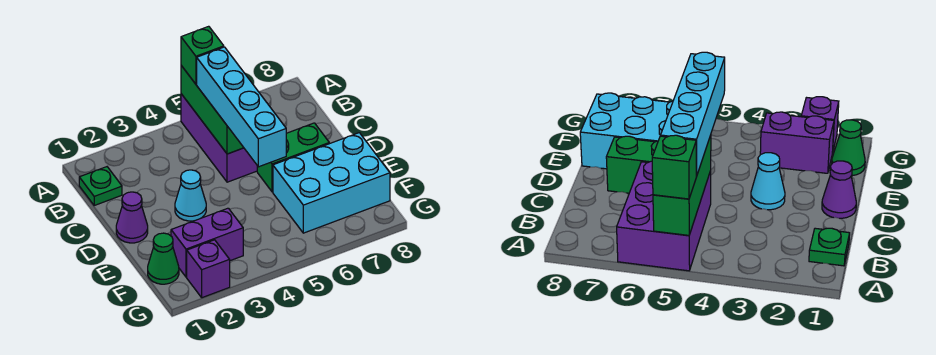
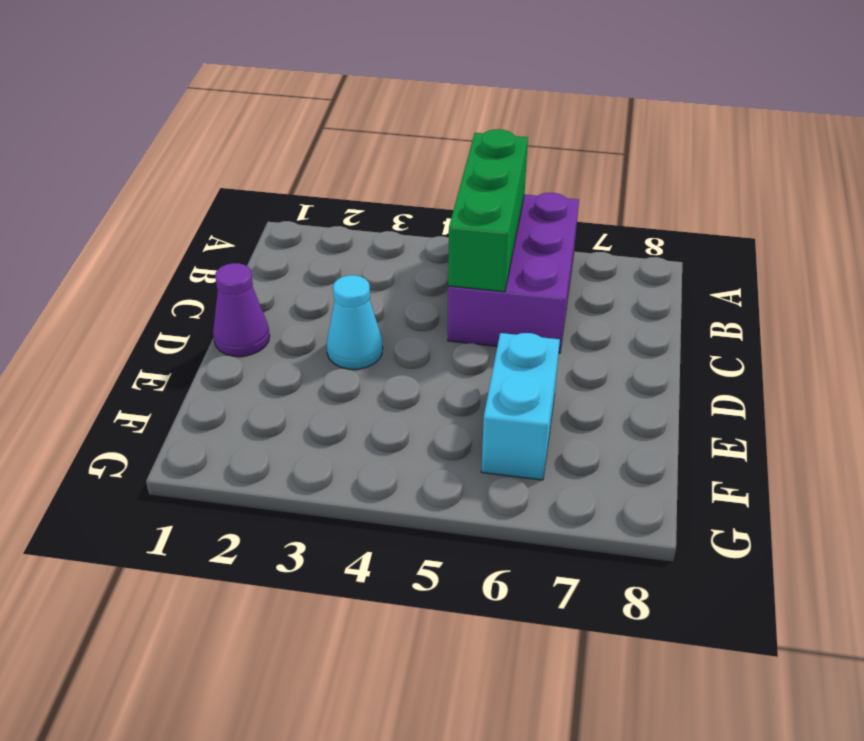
cyan 1x2 brick [481,333,560,480] -> cyan 2x3 brick [273,133,390,233]
none -> green 1x1 plate [79,167,122,205]
none -> green 1x2 brick [257,123,329,192]
none -> green 1x1 cone [148,233,179,284]

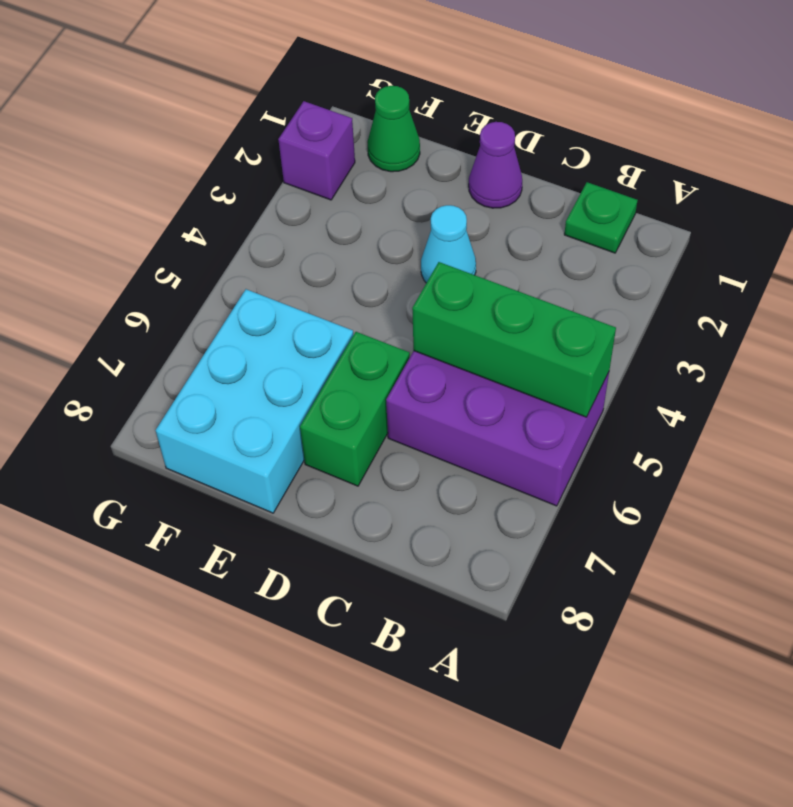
none -> purple 1x2 brick [171,208,243,277]
none -> green 1x1 brick [181,26,224,84]
none -> cyan 1x4 brick [197,47,286,167]

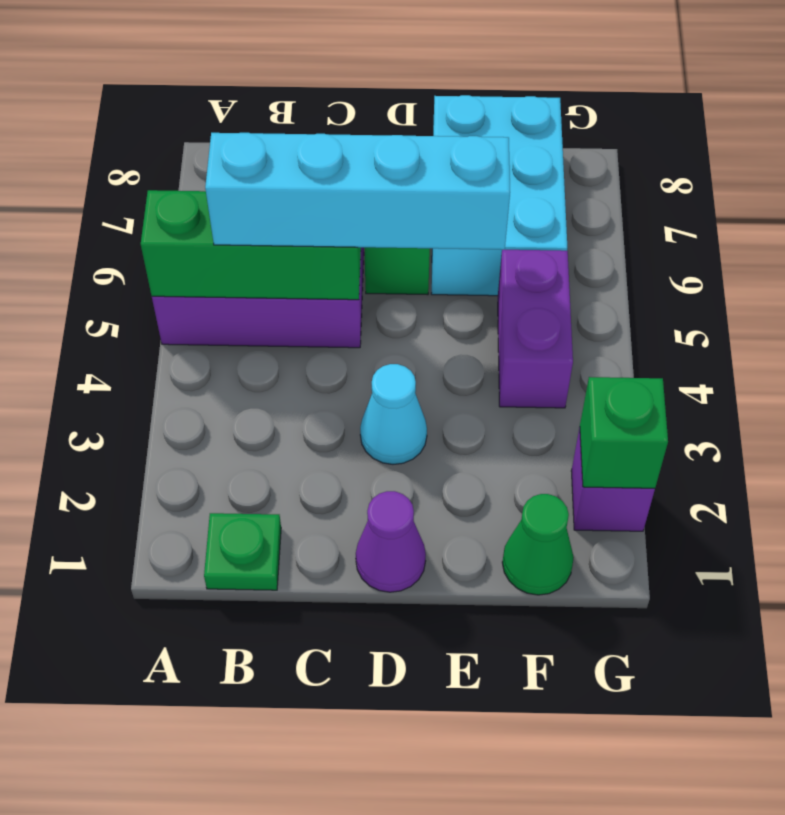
purple 1x2 brick [498,250,573,408] -> purple 1x2 brick moved to [171,208,243,277]
green 1x1 brick [580,377,668,488] -> green 1x1 brick moved to [181,26,224,84]

